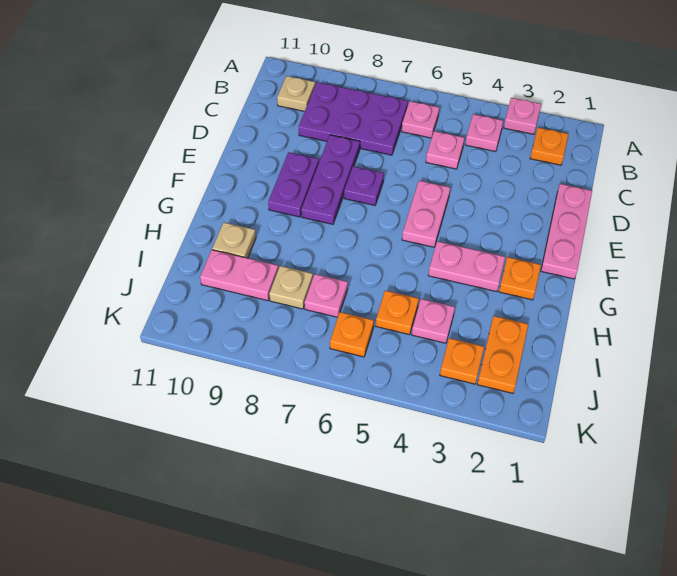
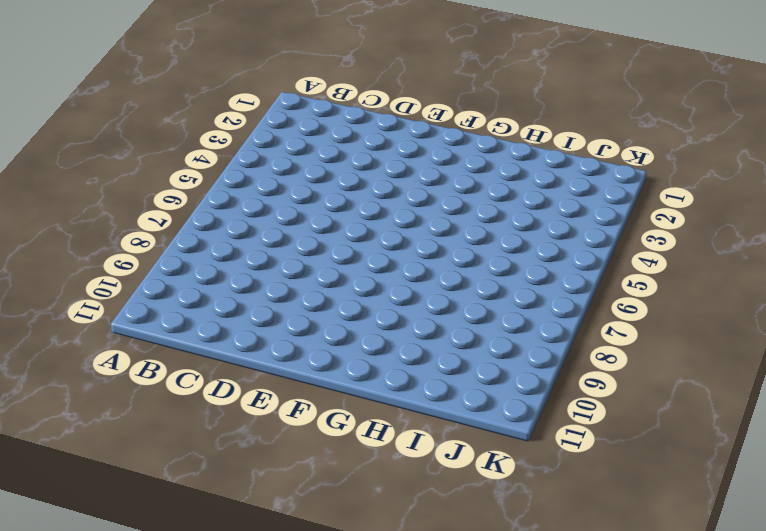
none -> pink 1x1 plate [504,98,541,134]
none -> orange 1x1 plate [530,128,568,165]
none -> pink 1x1 plate [465,114,503,152]

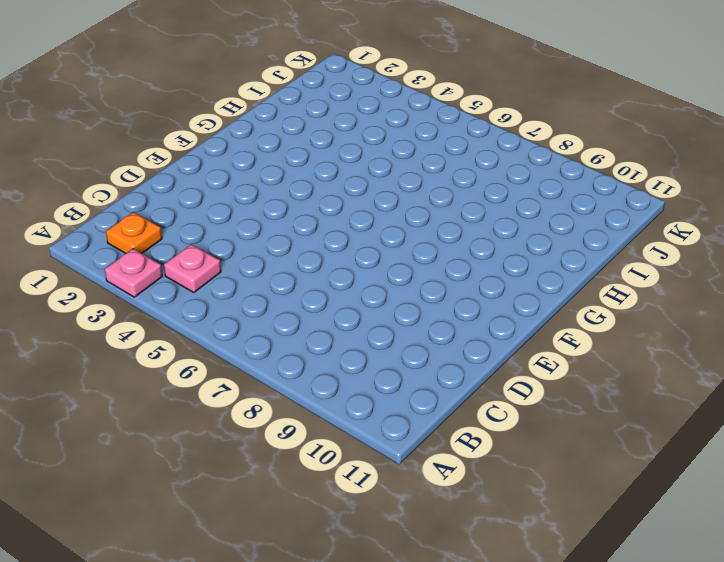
none -> pink 1x1 plate [402,101,439,138]
none -> purple 2x3 plate [299,82,408,155]
none -> tan 1x1 plate [277,76,315,111]

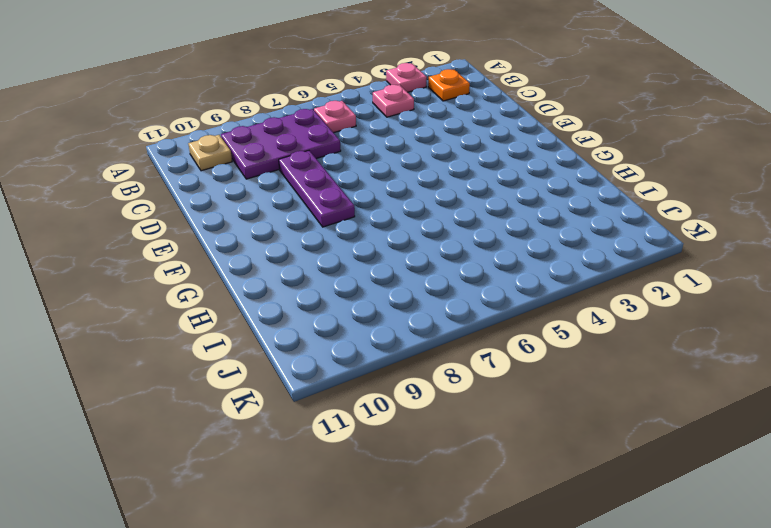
none -> pink 1x1 plate [426,131,464,169]
none -> pink 1x3 plate [541,184,592,279]
none -> pink 1x2 plate [402,181,450,247]

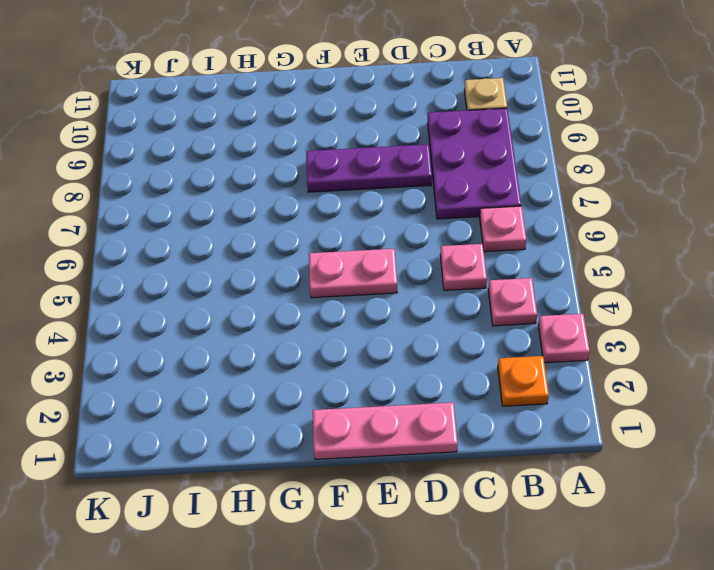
none -> purple 1x1 plate [344,166,384,205]
none -> purple 1x2 plate [268,152,319,217]
none -> orange 1x1 plate [499,257,541,300]

